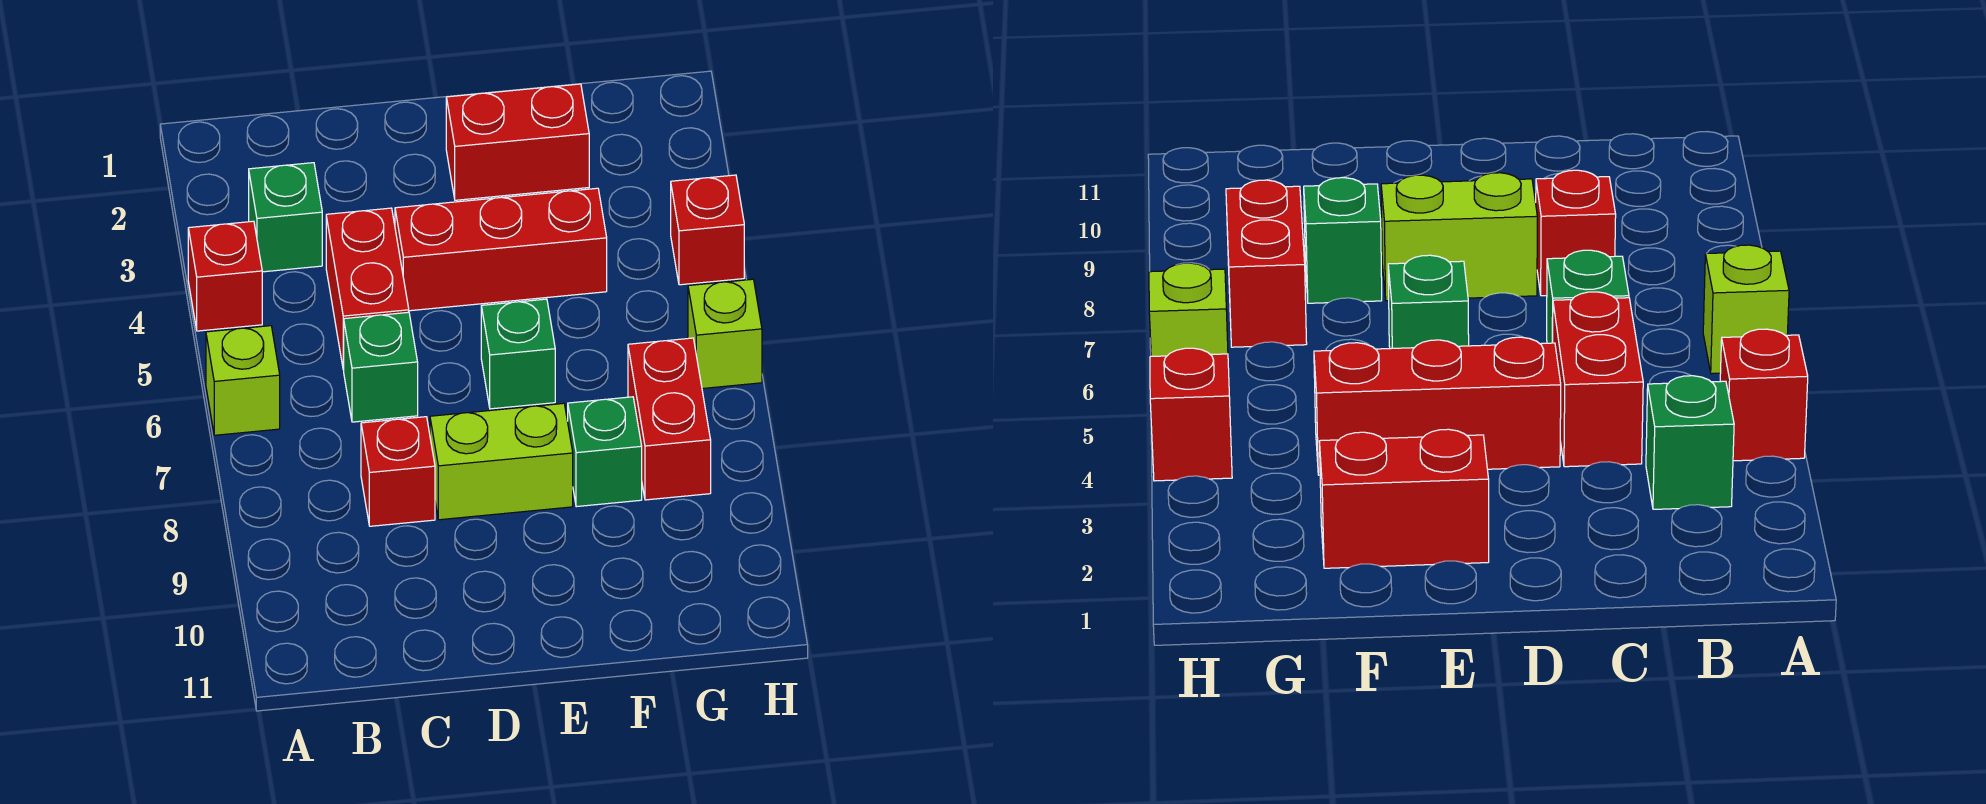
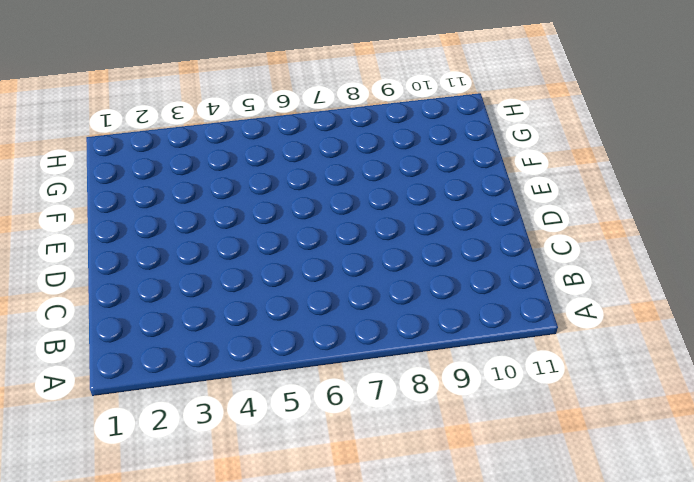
none -> red 1x1 brick [188,221,262,331]
none -> lime 1x1 brick [206,326,280,435]
none -> green 1x1 brick [249,163,322,272]

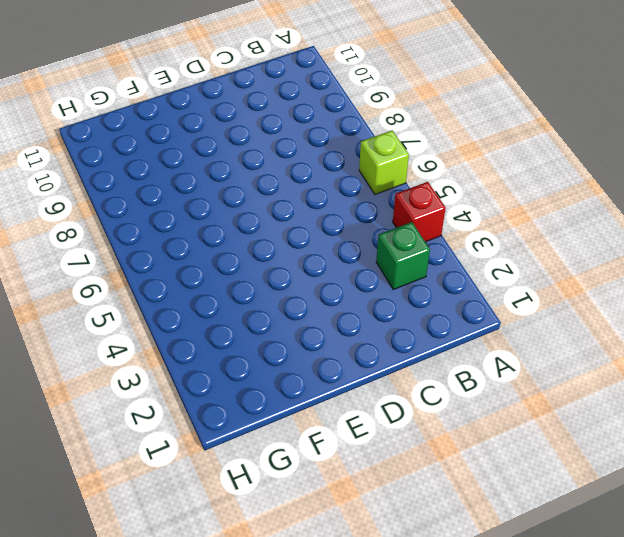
none -> red 1x2 brick [326,208,409,370]
none -> green 1x1 brick [344,312,418,422]
none -> red 1x1 brick [361,417,435,526]

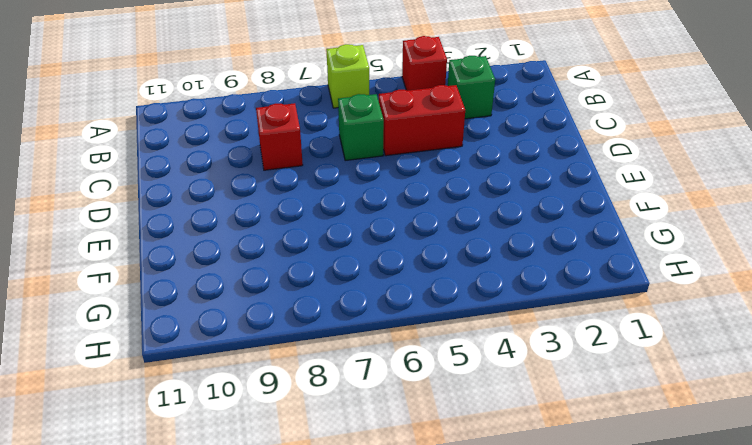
none -> red 1x3 brick [395,188,607,311]
none -> lime 1x2 brick [430,403,573,520]
none -> red 1x2 brick [446,84,589,200]

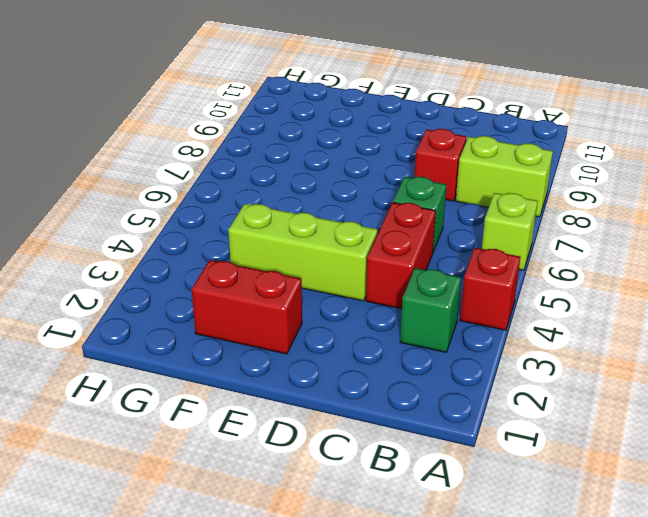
lime 1x2 brick [456,136,553,217] -> lime 1x2 brick moved to [430,403,573,520]
lime 1x3 brick [228,204,378,301] -> red 1x3 brick [395,188,607,311]
none -> green 1x1 brick [481,299,555,409]
none -> green 1x1 brick [568,397,642,507]
none -> red 1x2 brick [628,338,711,500]

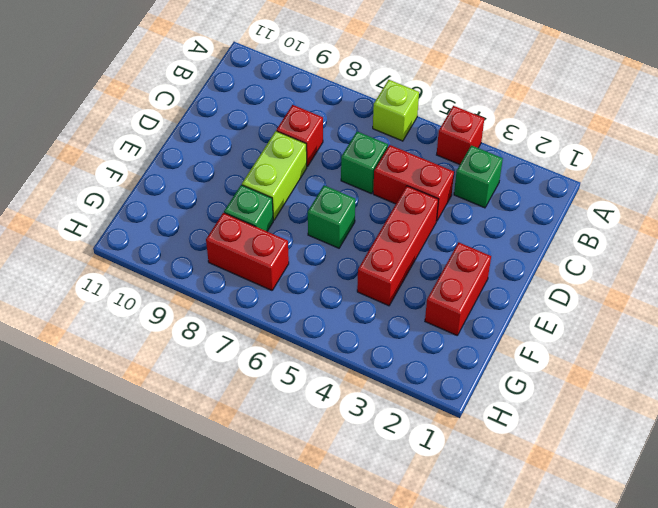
none -> red 1x1 brick [671,175,744,285]
none -> lime 1x1 brick [688,279,762,389]

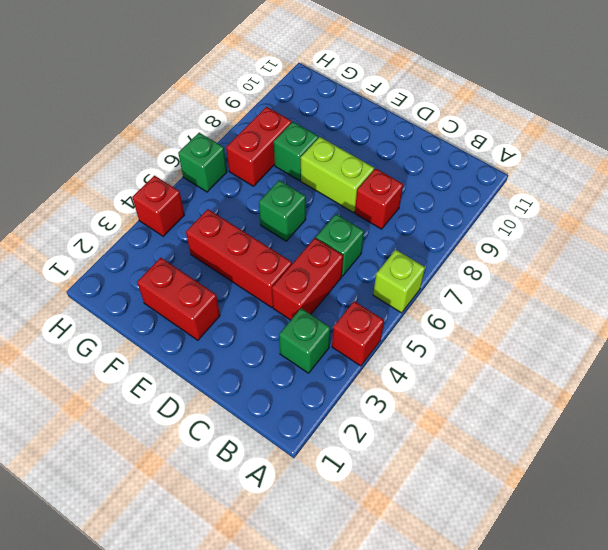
green 1x1 brick [178,133,227,192] -> lime 1x1 brick [688,279,762,389]

